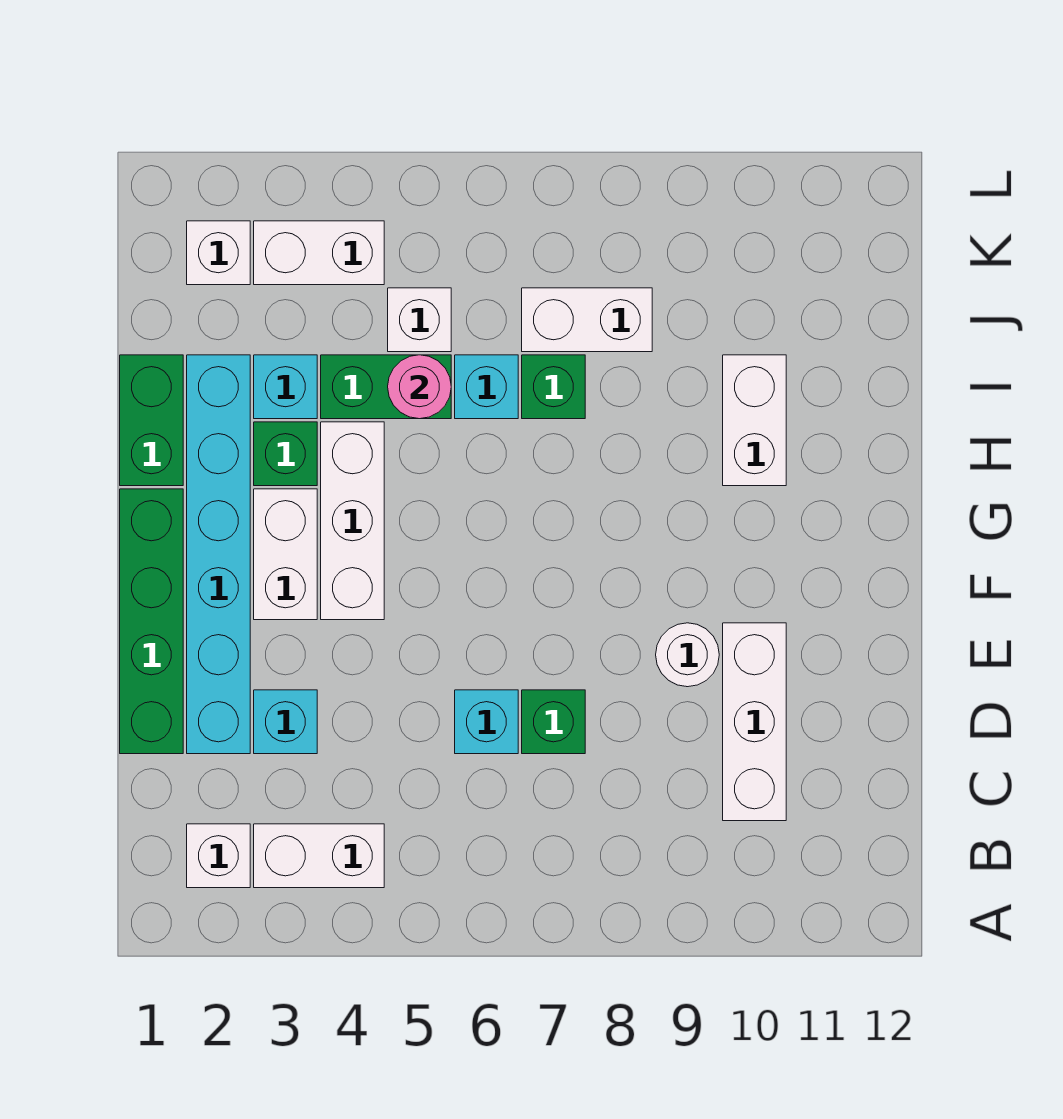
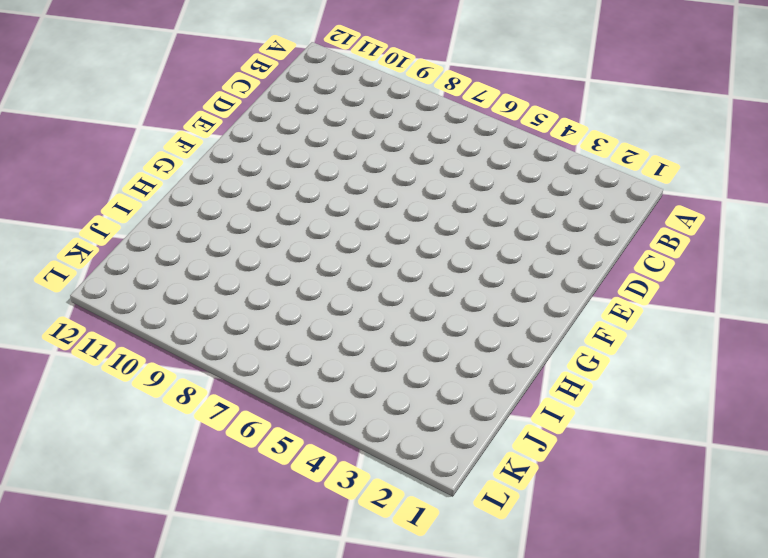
none -> white 1x1 brick [187,824,250,888]
none -> white 1x2 brick [254,824,384,888]
none -> white 1x3 brick [723,623,786,821]

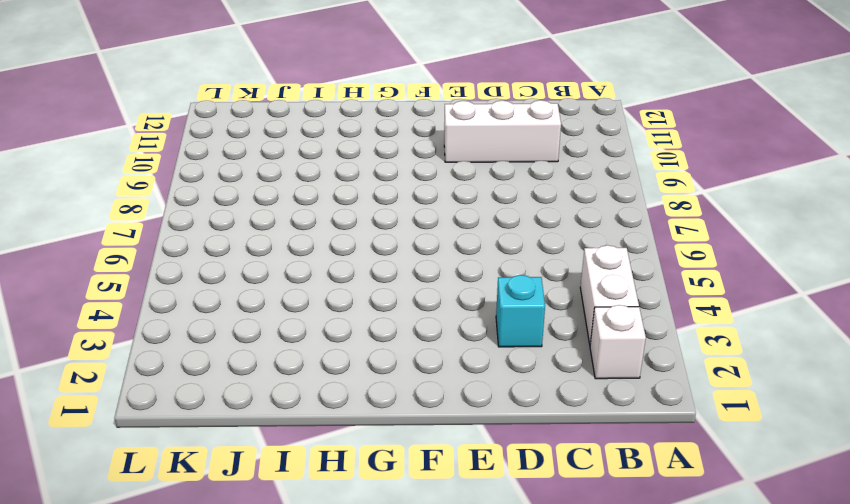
none -> green 1x4 brick [120,489,183,754]
none -> cyan 1x6 brick [187,355,250,754]
none -> cyan 1x1 brick [455,690,518,754]

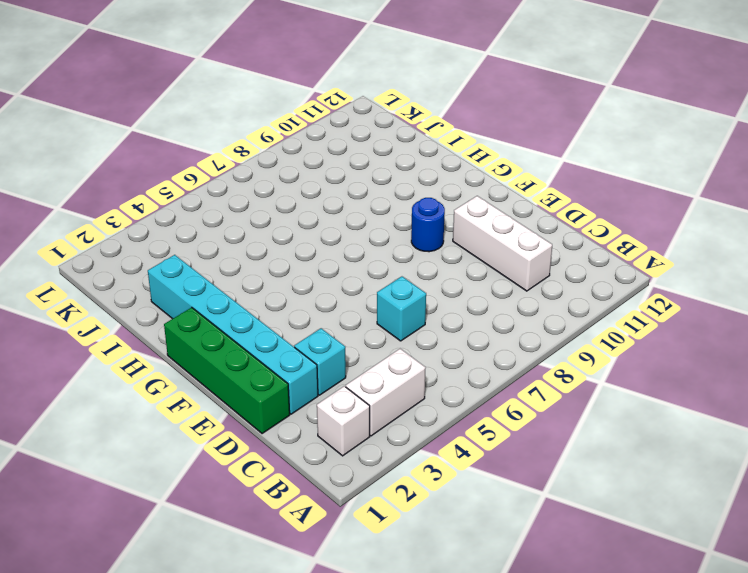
blue 1x1 round brick [411,198,445,252] -> none
none -> green 1x1 brick [522,690,585,754]
none -> white 1x1 round brick [656,623,719,687]
none -> white 1x2 brick [254,489,317,620]

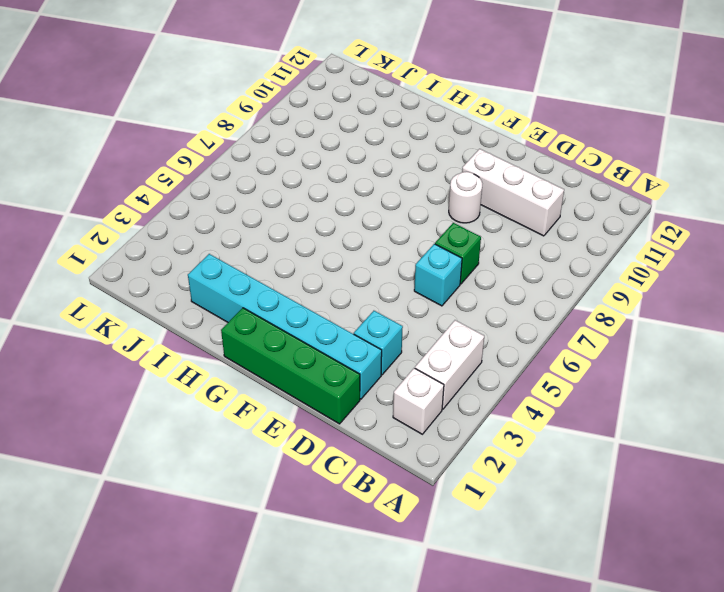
none -> white 1x2 brick [254,489,317,620]
none -> white 1x3 brick [321,422,384,620]
none -> green 1x2 brick [120,355,183,486]

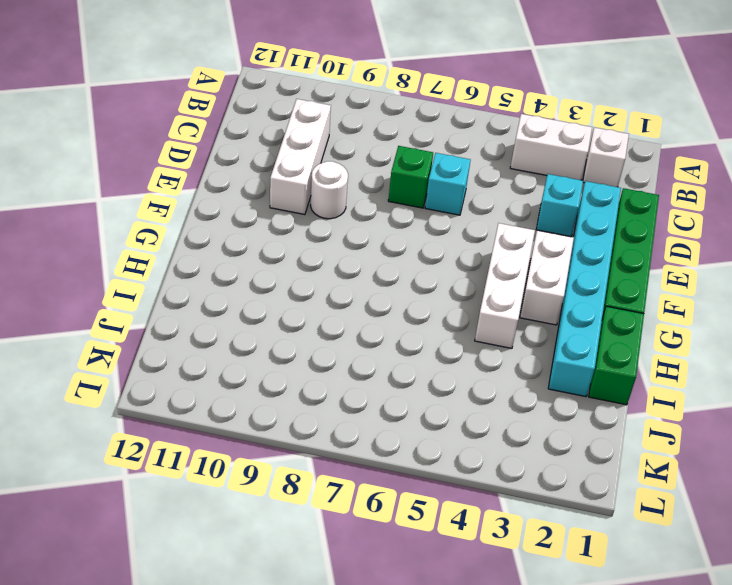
none -> green 1x1 brick [254,422,317,486]
none -> white 1x2 brick [723,355,786,486]
none -> cyan 1x1 brick [254,355,317,419]

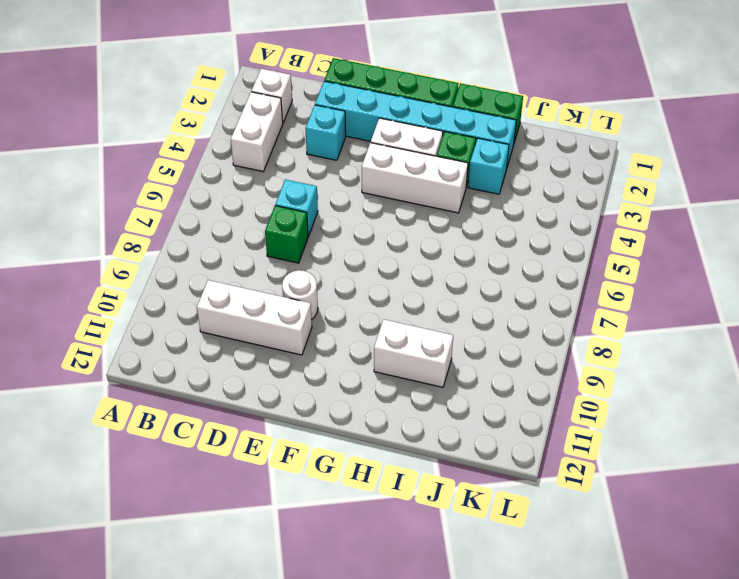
none -> green 1x2 brick [321,355,451,419]
none -> cyan 1x1 brick [455,355,518,419]
none -> green 1x1 brick [522,355,585,419]

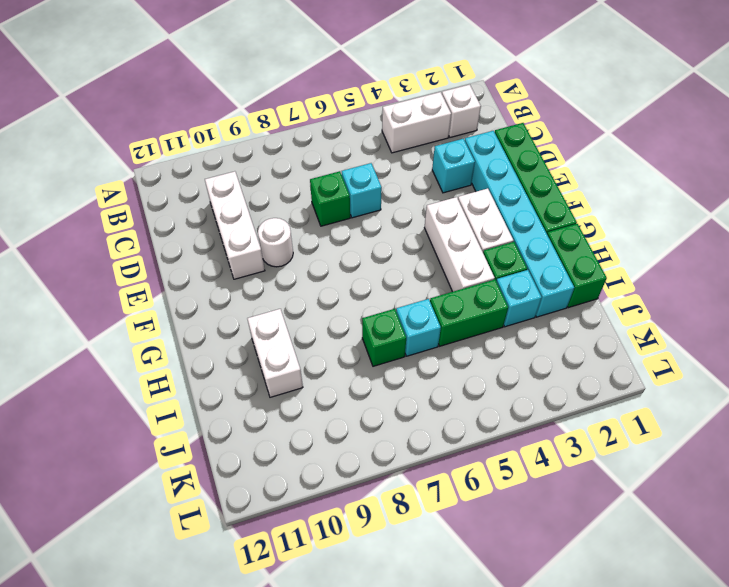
none -> white 1x1 brick [388,288,451,352]
none -> white 1x2 brick [522,288,652,352]
none -> white 1x1 brick [187,221,250,285]

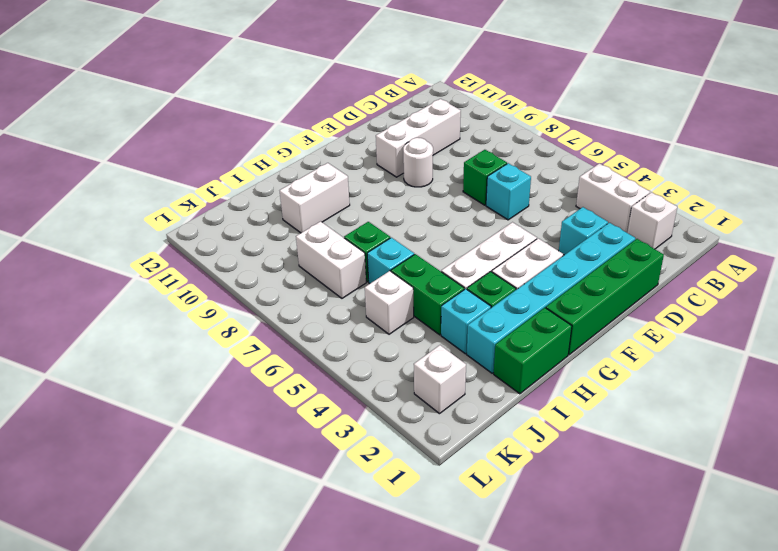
none -> white 1x2 brick [254,221,384,285]
none -> pink 1x1 round brick [388,355,451,419]

